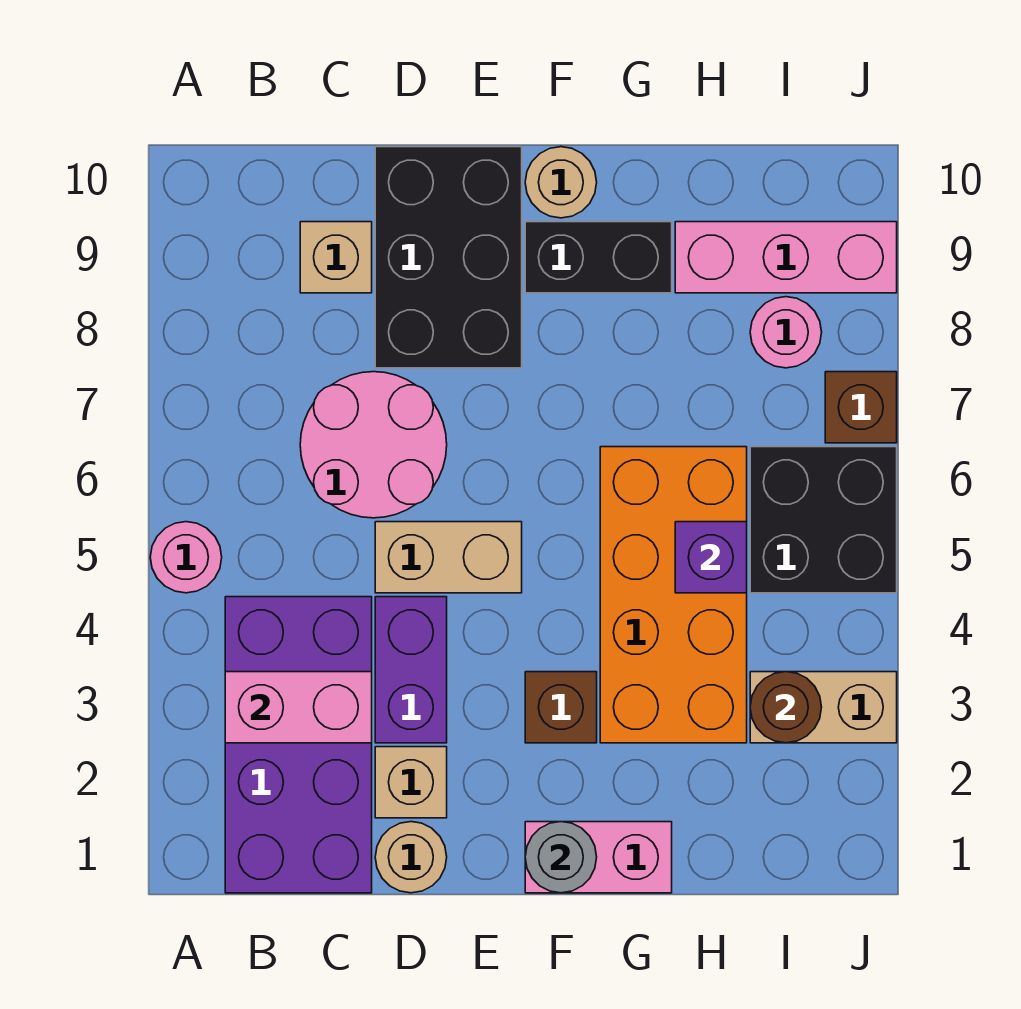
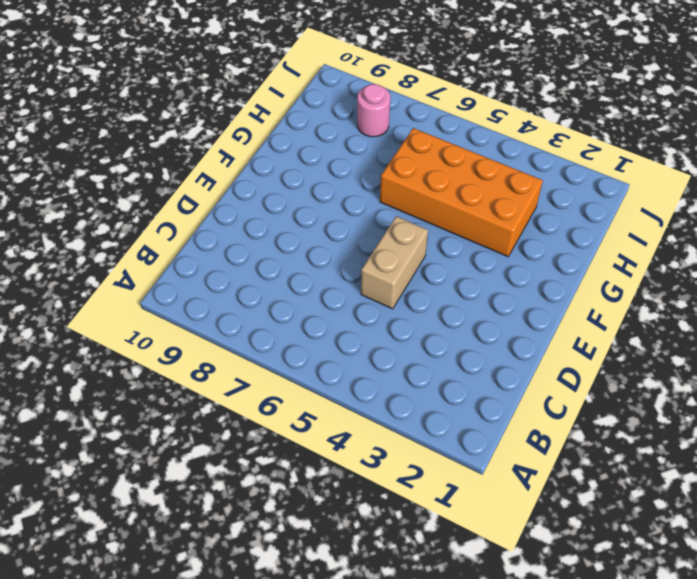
none -> pink 1x1 round brick [150,522,222,593]
none -> purple 2x4 brick [225,597,372,893]
none -> pink 2x2 round brick [300,372,447,518]

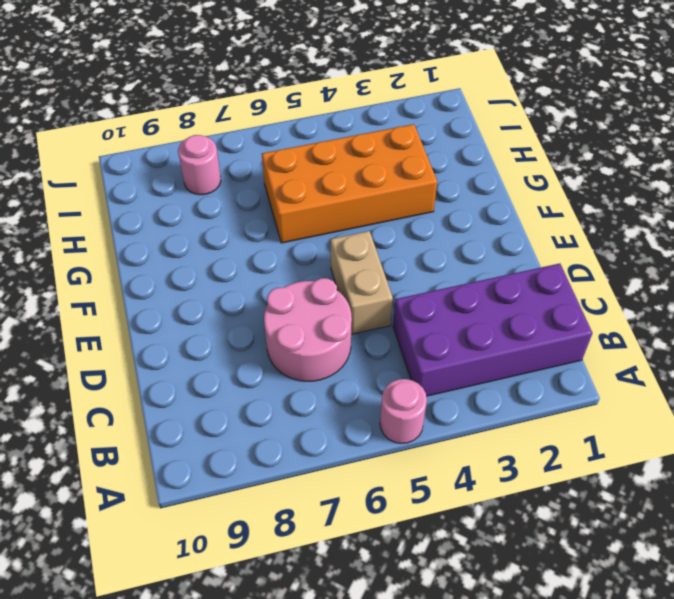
none -> tan 1x1 brick [300,222,372,293]
none -> tan 1x1 round brick [375,822,447,893]
none -> tan 1x1 brick [375,747,447,818]

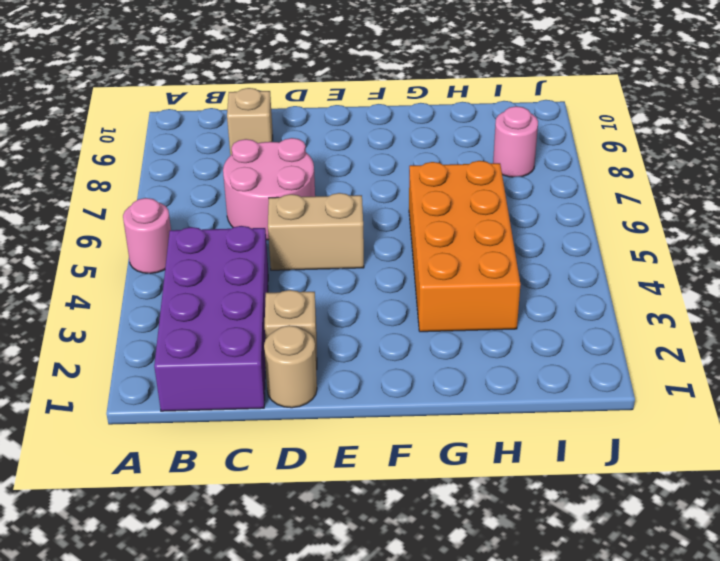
none -> purple 1x2 brick [375,597,447,743]
none -> black 2x3 brick [375,147,522,368]
none -> pink 1x2 brick [525,822,672,893]

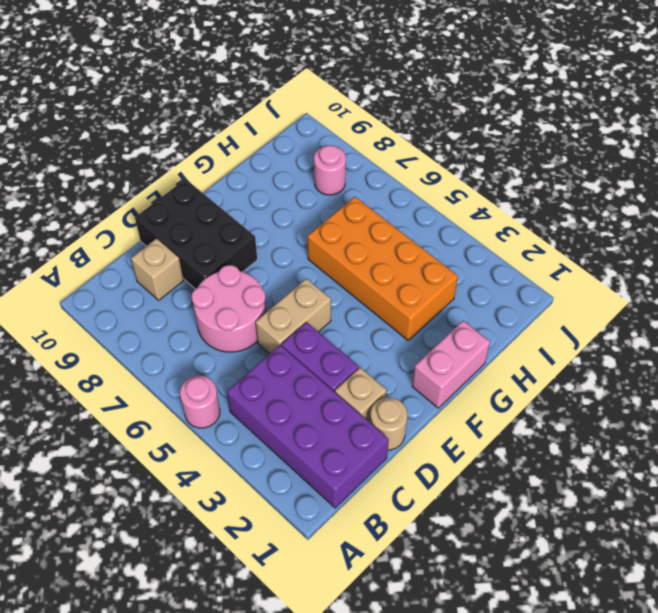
none -> brown 1x1 brick [525,672,597,743]
none -> black 1x2 brick [525,222,672,293]
none -> tan 1x1 round brick [525,147,597,218]

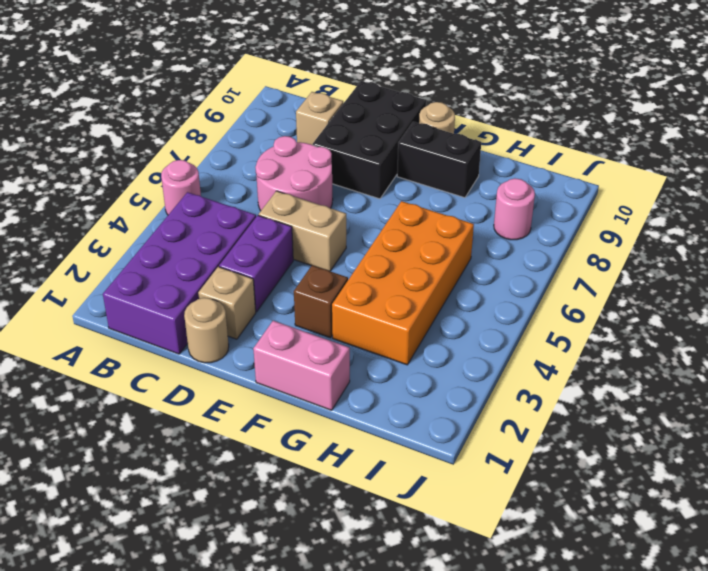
none -> pink 1x3 brick [675,222,897,293]
none -> tan 1x2 brick [750,672,897,743]
none -> black 2x2 brick [750,447,897,593]

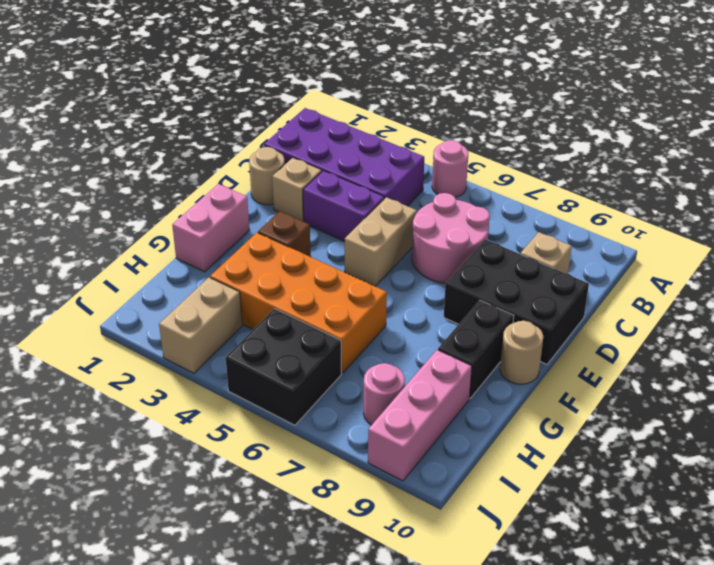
none -> brown 1x1 brick [825,372,897,443]
none -> pink 1x2 brick [225,672,372,743]
none -> grey 1x1 round brick [525,822,597,893]

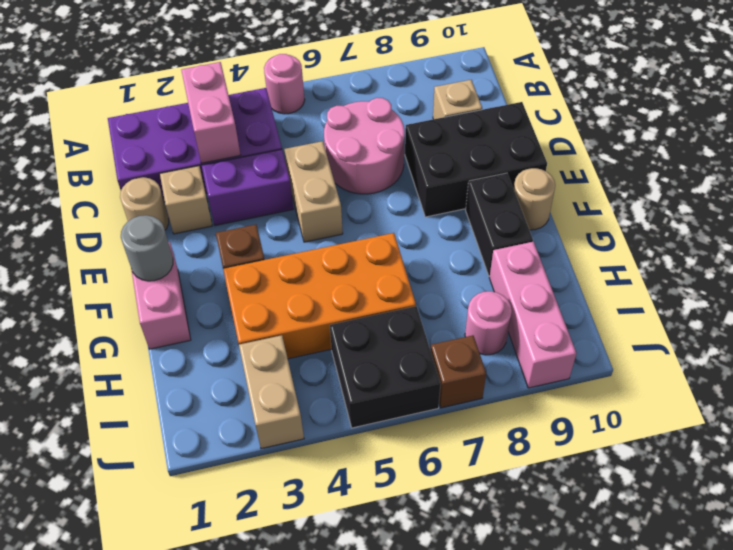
none -> purple 1x1 brick [675,522,747,593]
none -> brown 1x1 round brick [750,672,822,743]

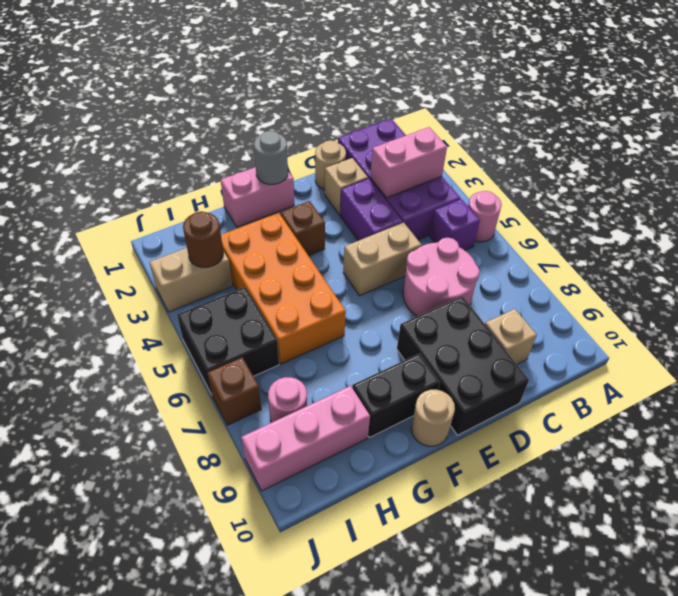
purple 1x1 brick [430,199,480,250] -> purple 1x1 brick moved to [675,522,747,593]

